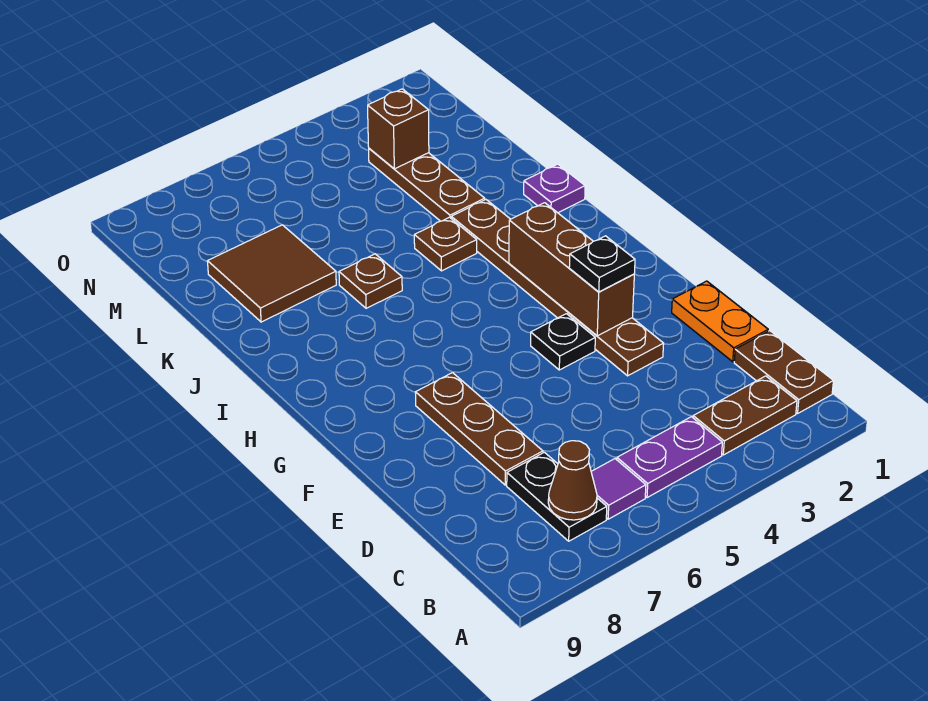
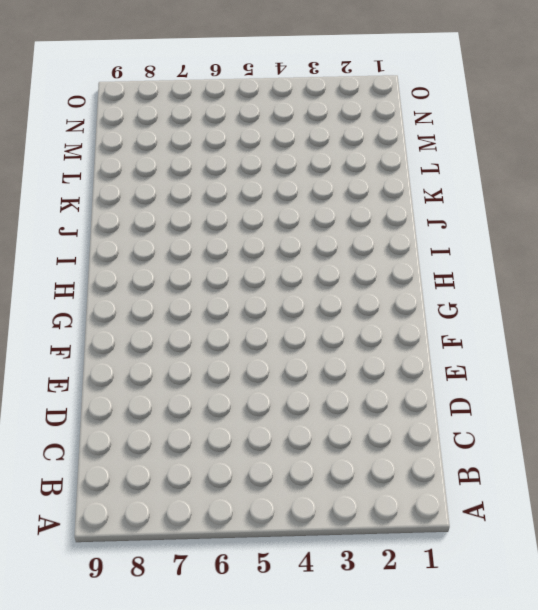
none -> brown 1x2 plate [734,331,833,414]
none -> brown 1x2 plate [693,376,797,455]
none -> purple 1x2 plate [617,417,722,498]

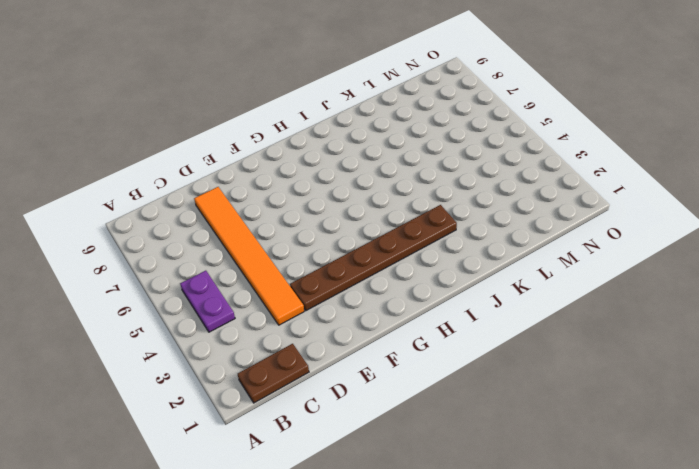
orange 1x6 tile [194,187,304,325] -> brown 1x3 plate [415,373,543,485]
none -> brown 1x2 plate [693,376,797,455]
none -> purple 1x1 tile [591,459,646,519]
none -> black 1x2 plate [507,452,607,541]

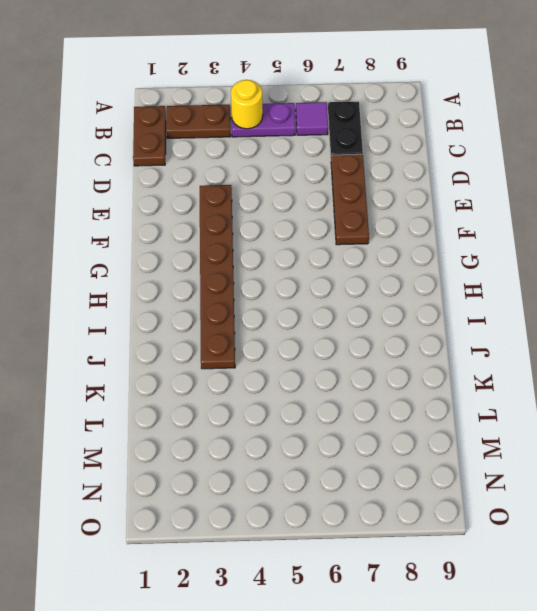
yellow 1x1 round brick [231,80,263,129] -> none
none -> orange 1x2 plate [672,281,768,362]
none -> black 1x1 plate [531,314,595,370]
none -> purple 1x1 plate [524,164,585,213]

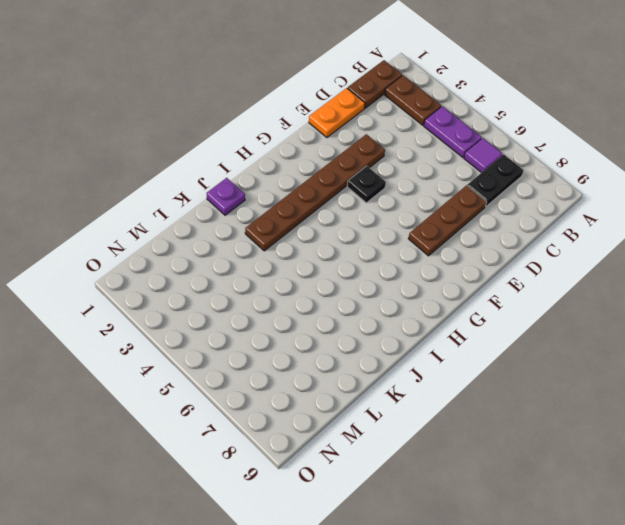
none -> brown 1x1 plate [414,217,477,271]
none -> brown 1x1 plate [339,254,402,308]
none -> brown 1x3 plate [369,149,485,221]

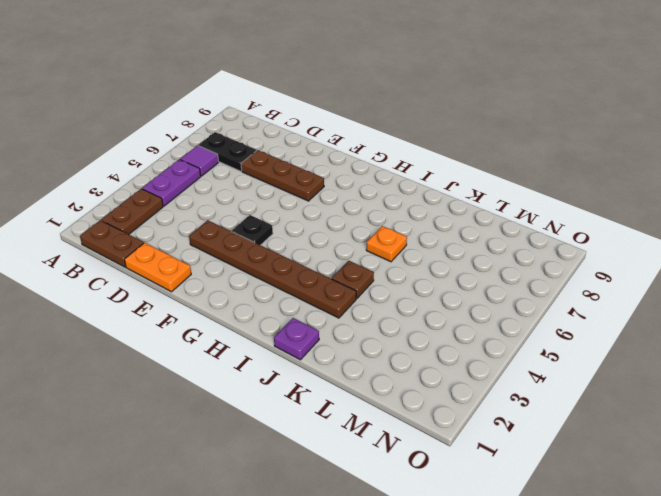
orange 1x1 plate [366,226,407,262] -> brown 1x1 plate [339,254,402,308]
none -> brown 1x3 plate [369,149,485,221]
none -> brown 2x2 tile [208,225,336,322]
none -> brown 1x1 cone [548,441,597,520]

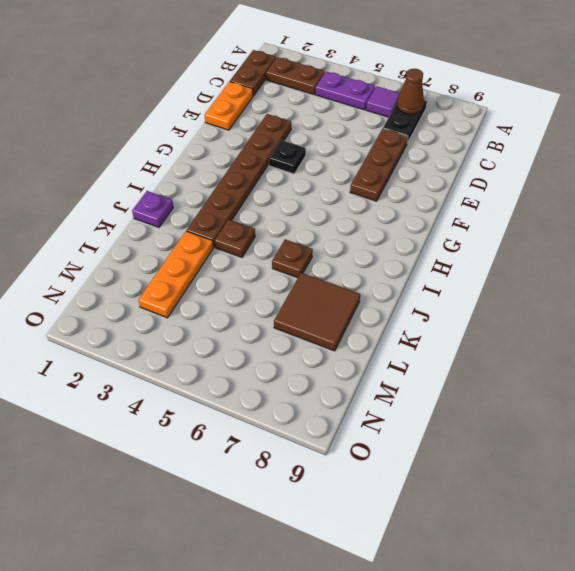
orange 1x3 plate [138,231,213,318] -> brown 1x3 plate [369,149,485,221]
none -> brown 1x3 brick [509,203,634,336]
none -> brown 1x1 brick [368,89,429,169]
none -> black 1x1 plate [569,236,635,292]

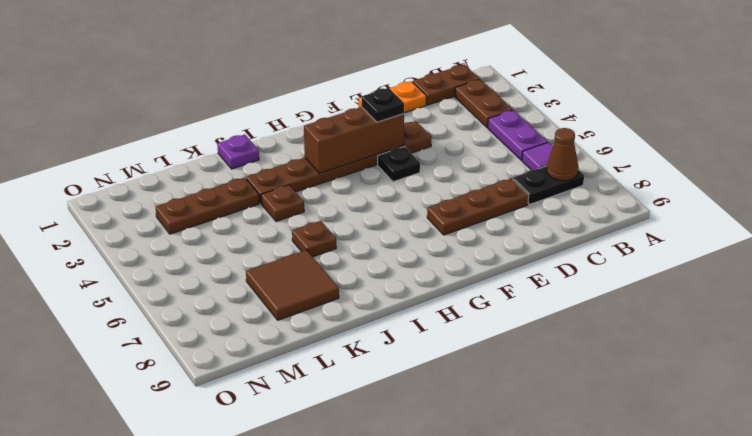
none -> brown 1x1 brick [368,89,429,169]

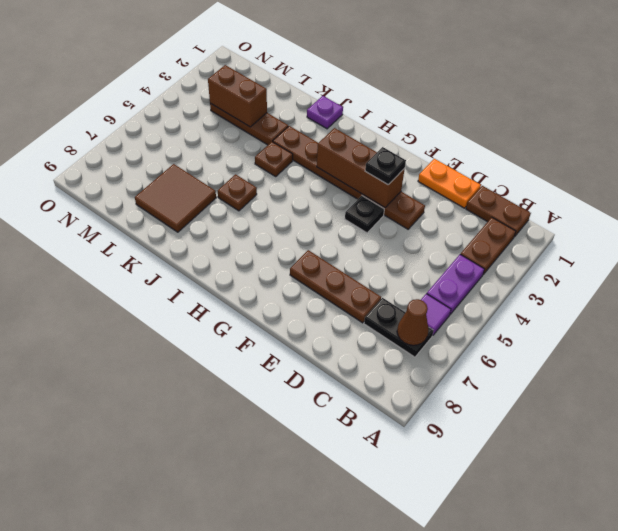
brown 1x2 brick [208,65,267,127] -> brown 1x1 brick [368,89,429,169]

